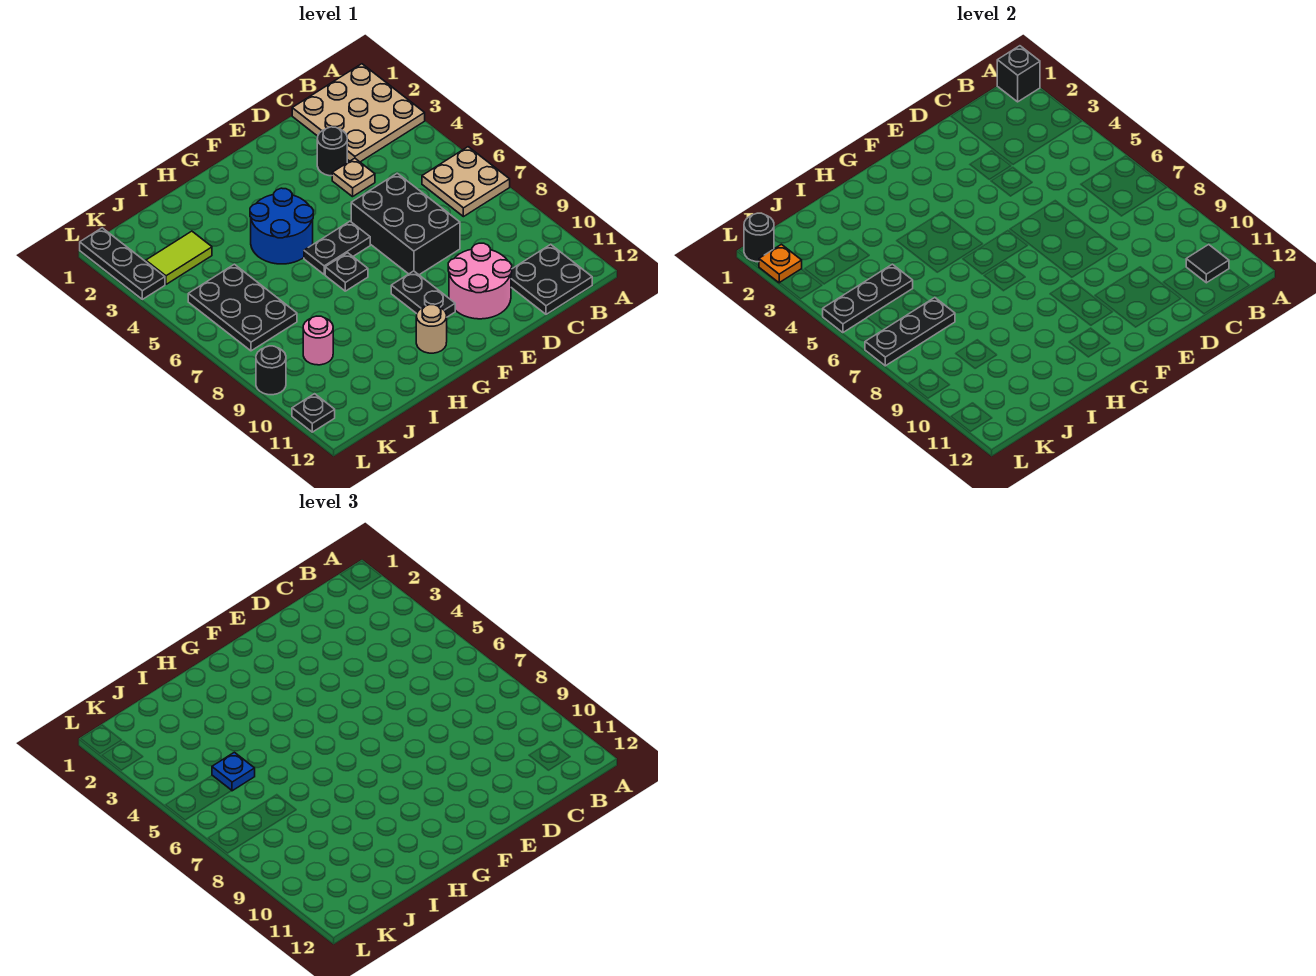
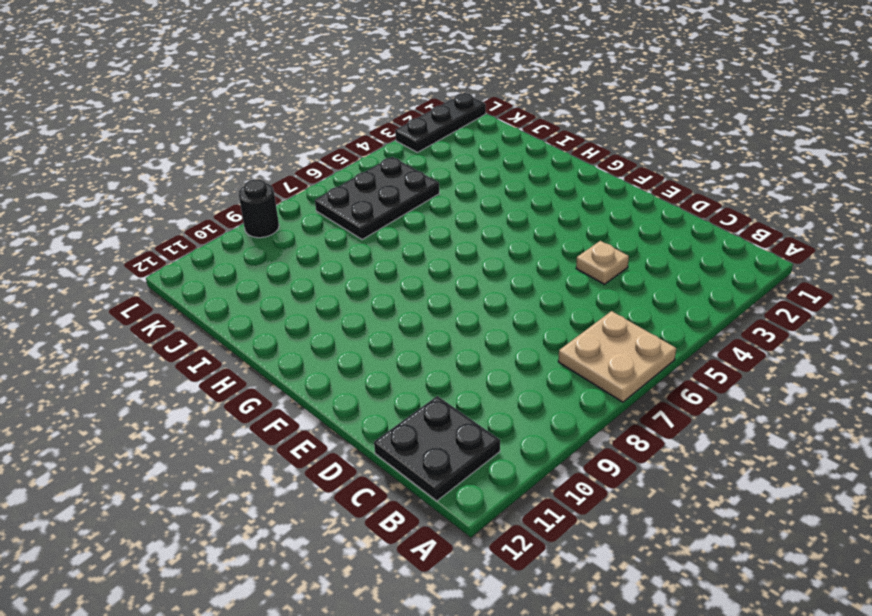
none -> tan 3x3 plate [292,64,425,162]
none -> black 1x1 round brick [317,127,347,176]
none -> black 2x3 brick [351,173,460,275]

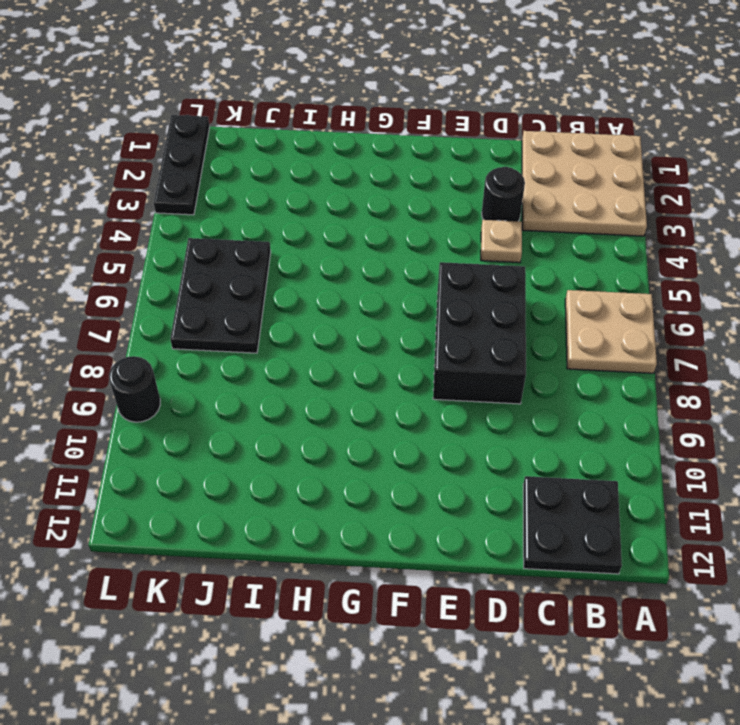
none -> pink 2x2 round brick [448,243,512,319]
none -> black 1x2 plate [304,221,370,274]
none -> black 1x2 plate [391,271,455,317]

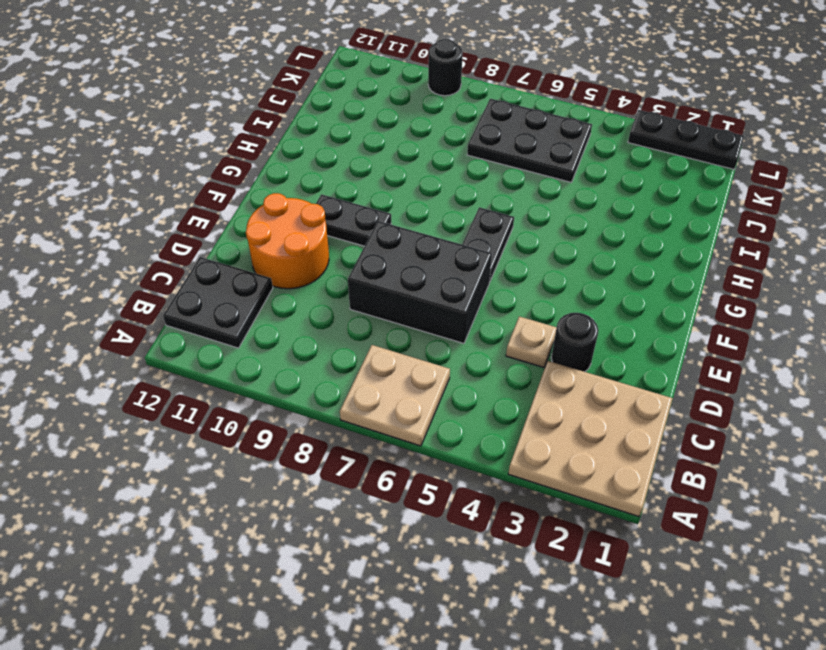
orange 2x2 round brick [246,193,329,289] -> pink 2x2 round brick [448,243,512,319]
none -> blue 2x2 round brick [250,188,313,264]
none -> black 1x1 plate [325,253,368,291]
none -> tan 1x1 round brick [416,305,447,353]

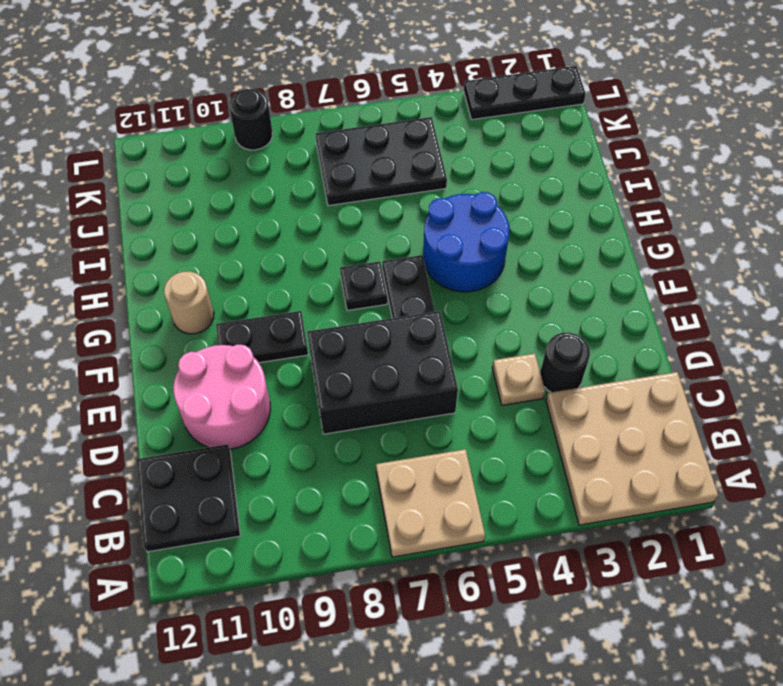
none -> lime 1x2 tile [146,231,212,284]
none -> pink 1x1 round brick [303,316,333,365]
none -> black 1x1 plate [292,394,335,432]

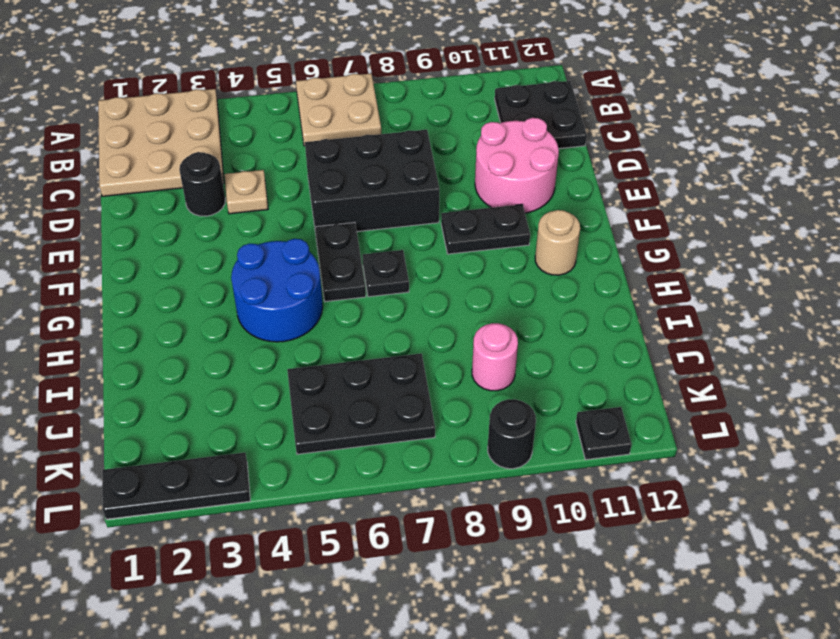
none -> lime 1x2 tile [146,231,212,284]
none -> black 1x1 brick [997,46,1040,102]
none -> black 1x1 tile [1186,245,1229,283]

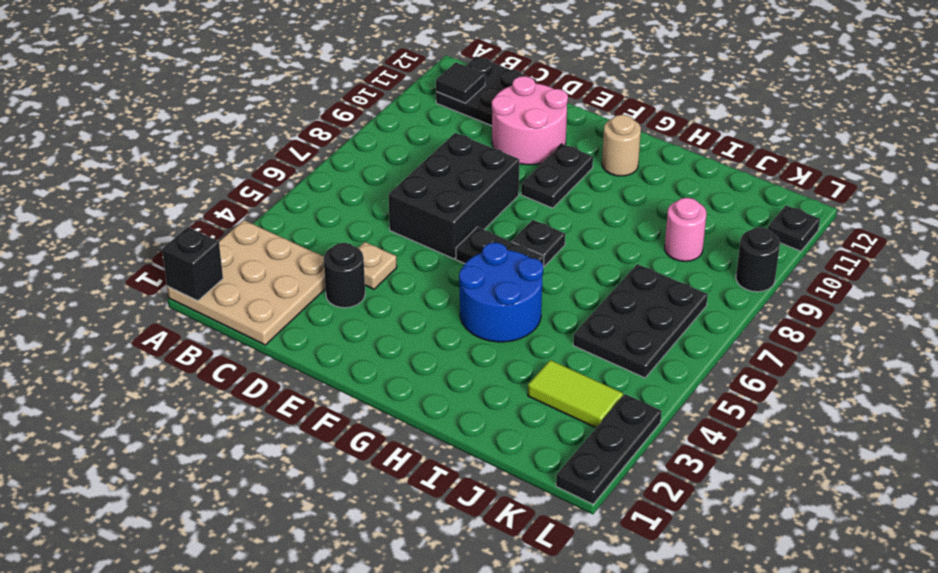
none -> tan 2x2 plate [422,147,510,217]
none -> black 1x3 plate [823,264,913,333]
none -> black 1x3 plate [865,298,955,366]

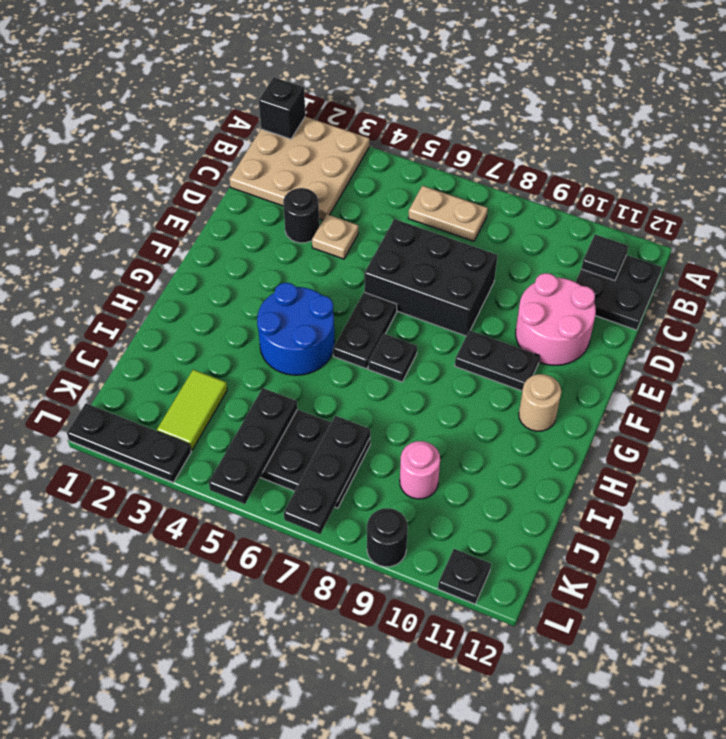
tan 1x2 plate [408,186,488,241] -> tan 2x2 plate [422,147,510,217]
none -> black 1x1 round brick [744,213,774,262]
none -> orange 1x1 plate [759,244,802,283]
none -> blue 1x1 plate [212,752,255,791]

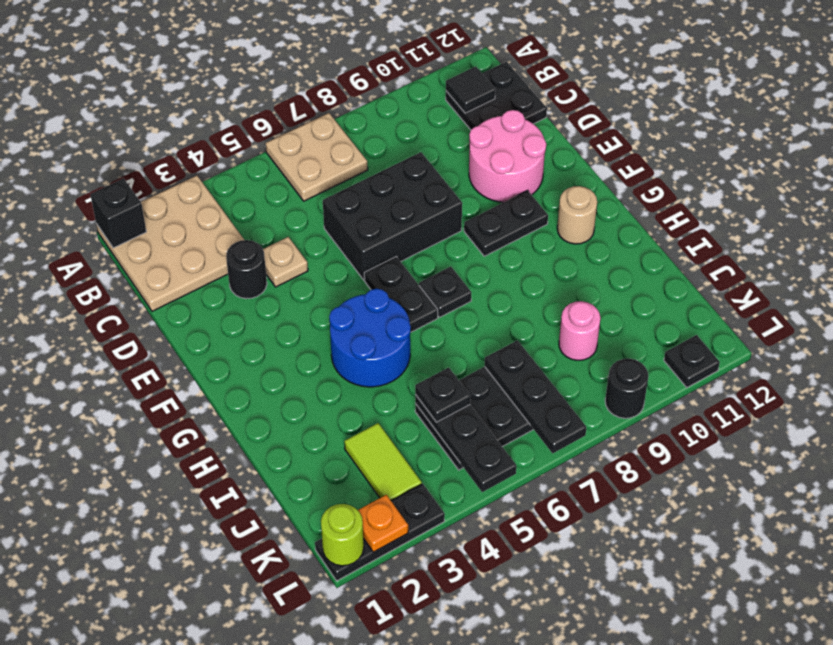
black 1x1 plate [415,368,470,422] -> blue 1x1 plate [212,752,255,791]
lime 1x1 round brick [321,504,364,566] -> black 1x1 round brick [744,213,774,262]

